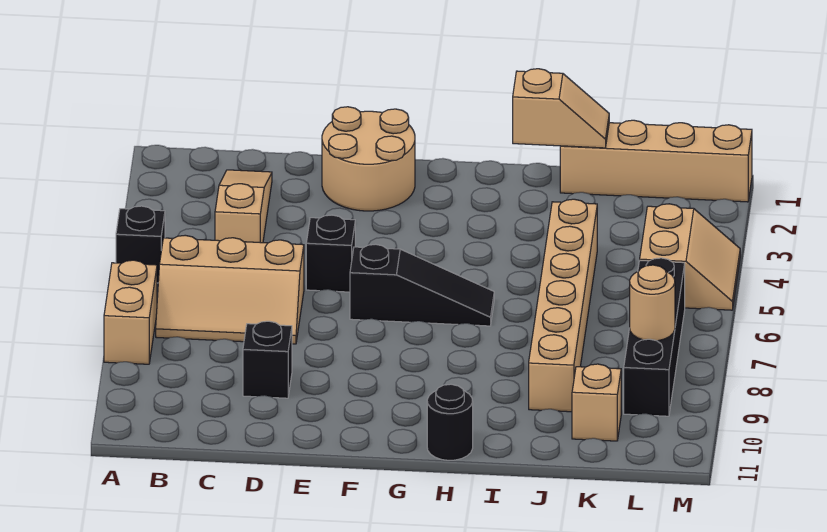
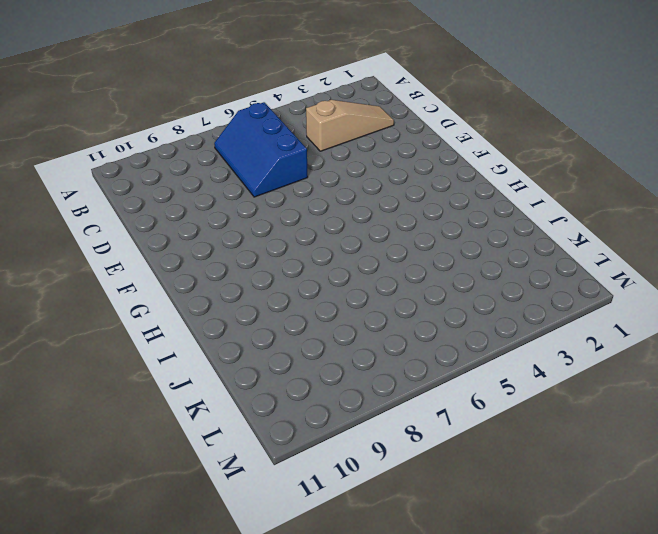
blue 2x3 slope [214,102,308,197] -> tan 2x3 slope [156,235,304,344]
none -> black 1x1 brick [116,206,165,283]
none -> tan 1x2 brick [104,260,157,364]
none -> black 1x1 brick [243,321,292,398]

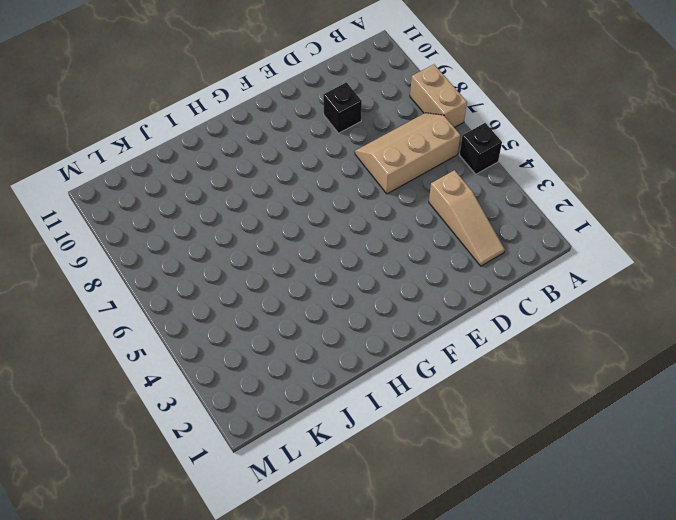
none -> tan 2x2 round brick [322,107,415,211]
none -> black 1x1 brick [306,215,355,292]
none -> black 1x3 slope [350,244,494,326]

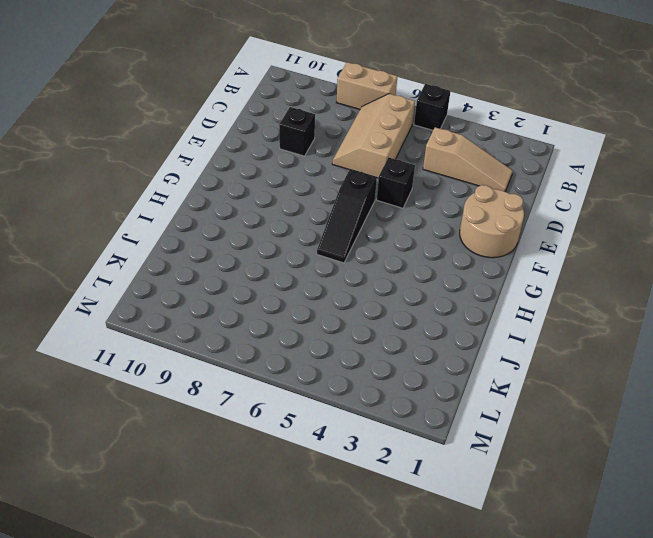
none -> black 1x1 round brick [427,384,473,460]
none -> tan 1x4 brick [560,120,752,202]
none -> tan 1x6 brick [529,199,597,412]

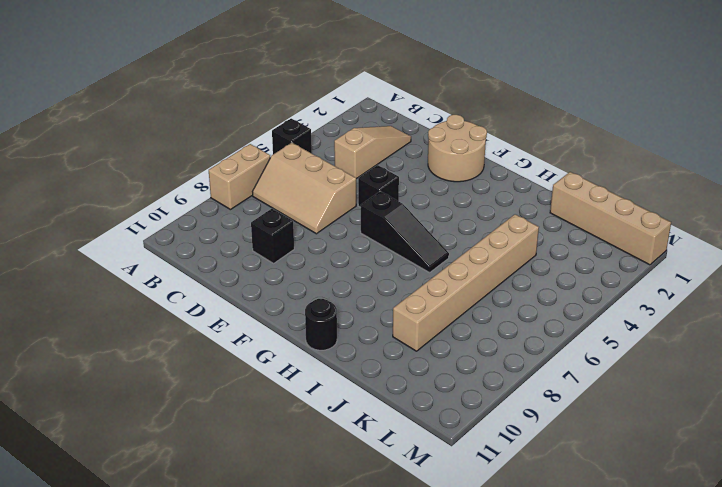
none -> tan 1x1 brick [572,364,621,441]
none -> tan 2x2 slope [640,204,740,310]
none -> black 1x4 brick [624,258,685,416]

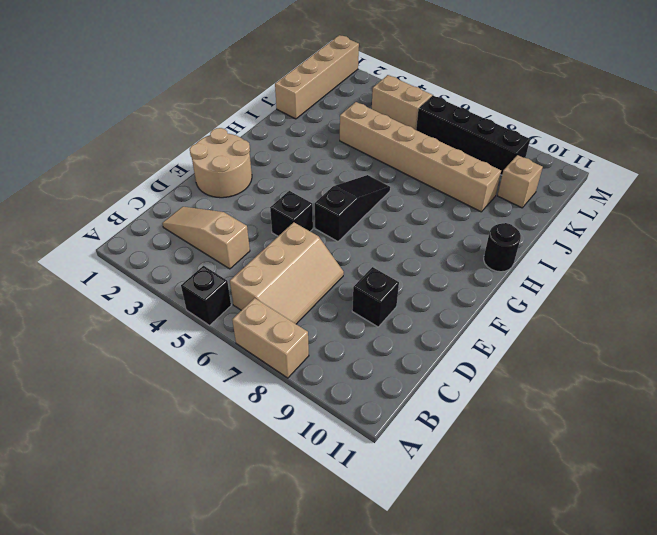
none -> tan 1x2 slope [513,69,609,148]
none -> tan 1x1 round brick [630,265,675,341]

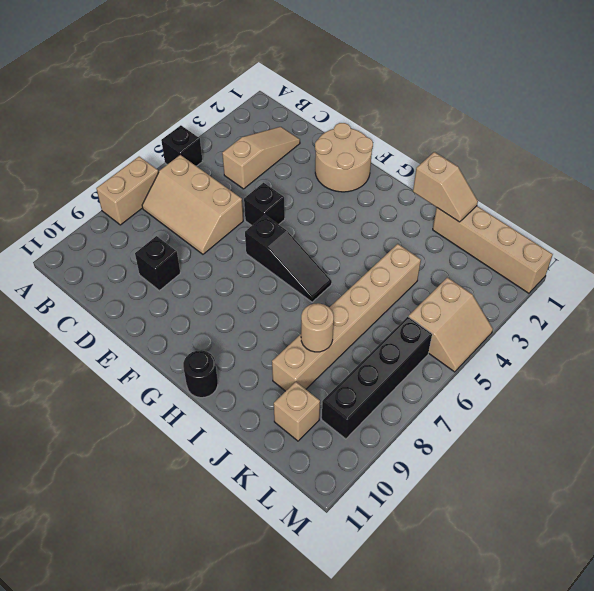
tan 1x1 round brick [301,303,334,352] -> tan 1x1 round brick moved to [630,265,675,341]

